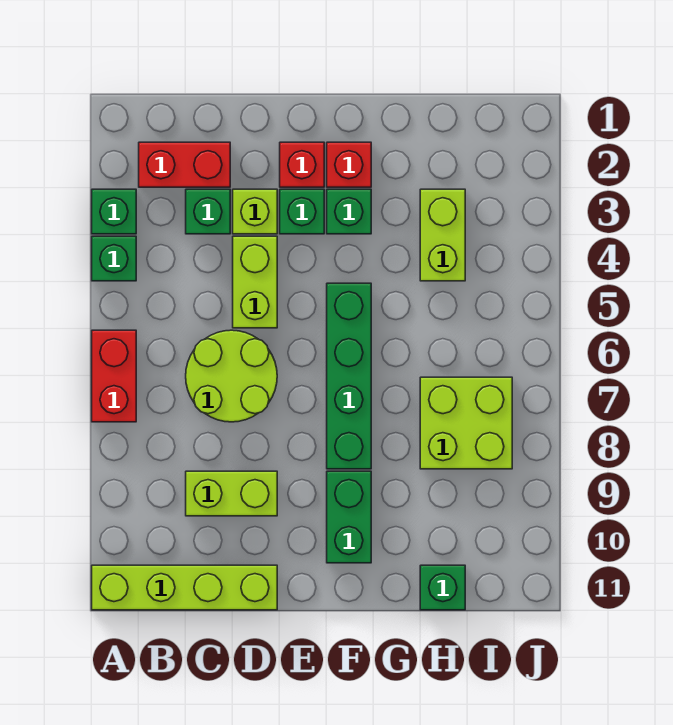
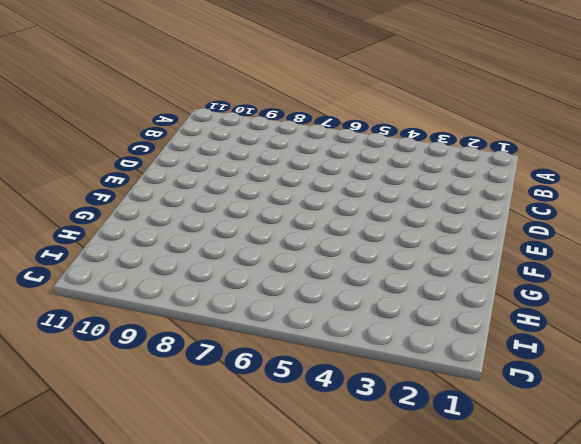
none -> green 1x1 brick [92,189,136,234]
none -> green 1x1 brick [92,236,136,281]
none -> red 1x2 brick [92,330,136,422]

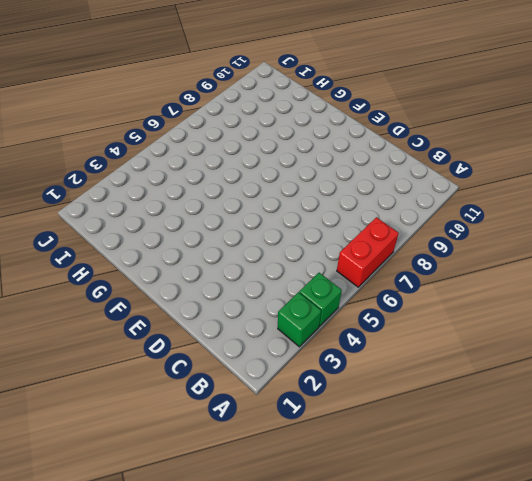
none -> lime 1x4 brick [92,565,277,610]
none -> red 1x2 brick [139,142,230,187]
none -> green 1x1 brick [186,189,230,234]

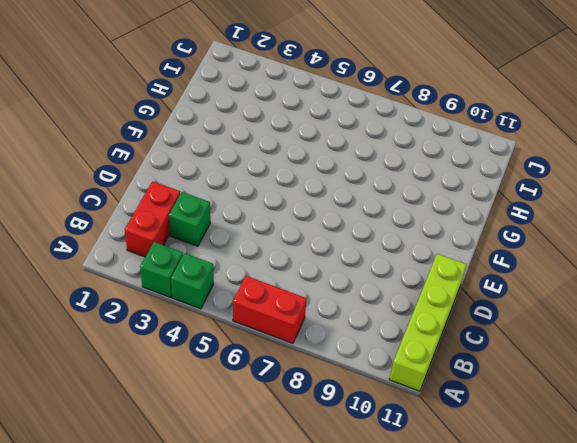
none -> lime 2x2 round brick [186,330,277,422]
none -> lime 1x2 brick [186,471,277,516]
none -> lime 1x1 brick [233,189,277,234]

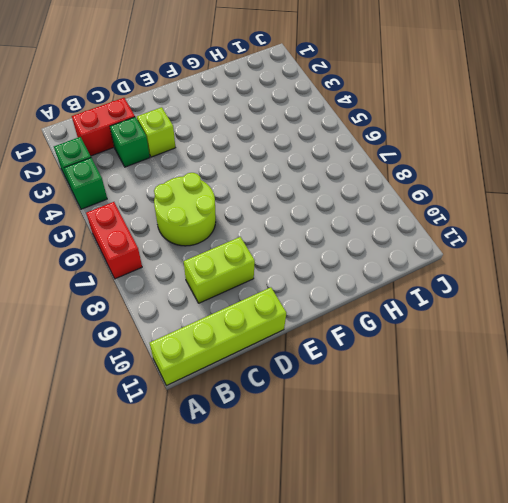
none -> lime 1x2 brick [233,236,277,328]
none -> red 1x1 brick [280,142,324,187]
none -> green 1x1 brick [280,189,324,234]

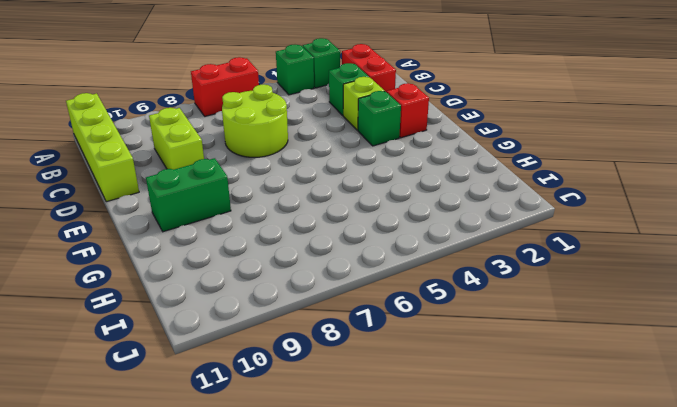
none -> lime 1x2 brick [233,236,277,328]
none -> red 1x1 brick [327,142,371,187]
none -> green 1x1 brick [327,189,371,234]

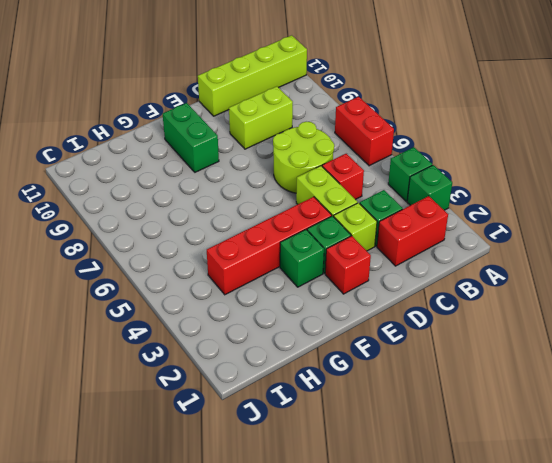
red 1x1 brick [322,154,364,200] -> red 1x1 brick moved to [327,142,371,187]
red 1x4 brick [207,197,332,295] -> lime 1x2 brick [420,189,465,281]
none -> green 1x4 brick [327,283,371,469]
none -> lime 2x2 brick [420,377,512,469]
none -> green 1x1 brick [420,565,465,610]

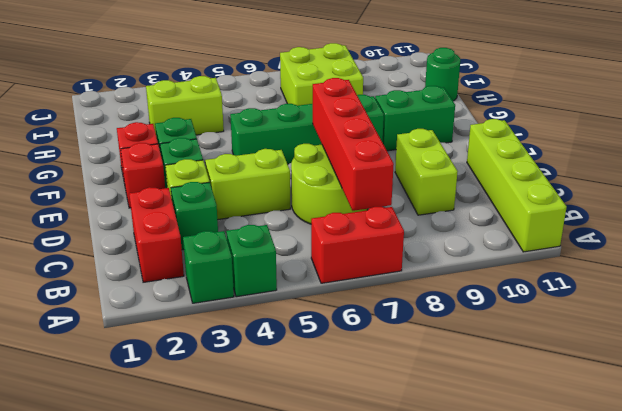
red 1x4 brick [313,78,394,211] -> none
green 1x1 round brick [425,48,460,101] -> green 1x1 brick [420,565,465,610]

